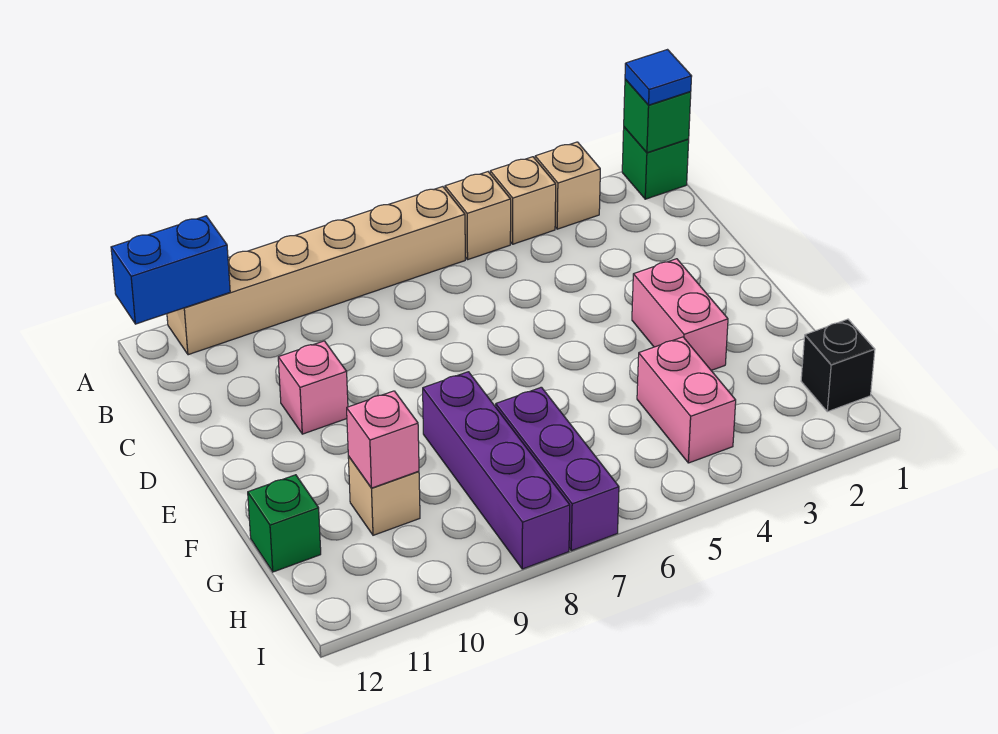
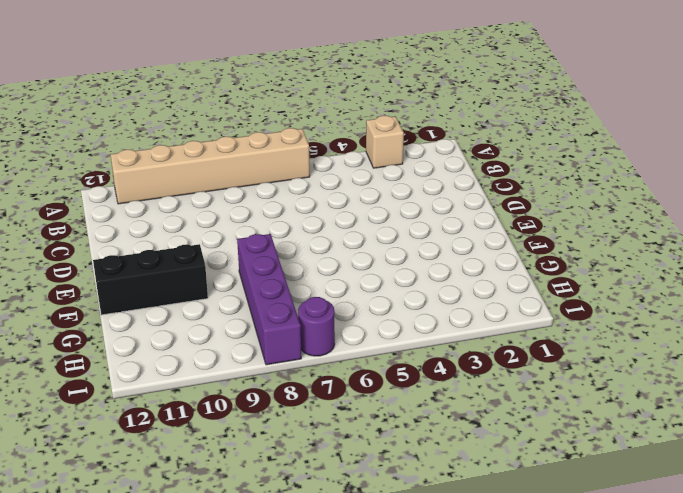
black 1x3 brick [93,244,208,315] -> none
purple 1x1 round brick [298,297,335,356] -> purple 1x3 brick [496,387,619,551]
none -> green 1x1 brick [622,127,689,199]
none -> tan 1x1 brick [490,157,556,244]
none -> tan 1x1 brick [445,172,511,259]

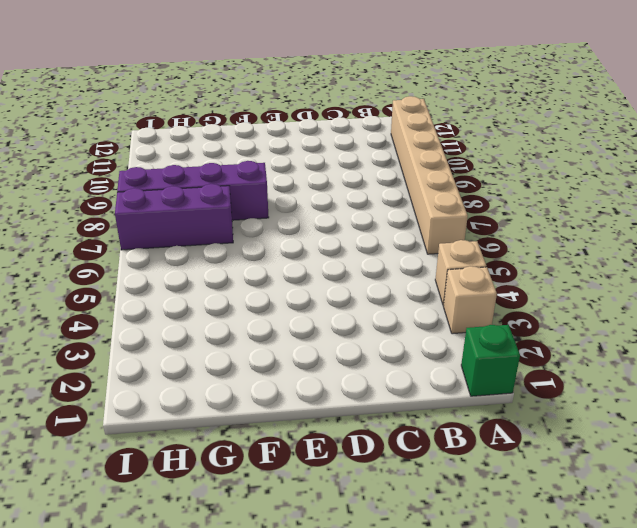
none -> tan 1x1 brick [445,172,511,259]
none -> pink 1x1 brick [278,341,348,434]
none -> pink 1x2 brick [632,259,728,370]

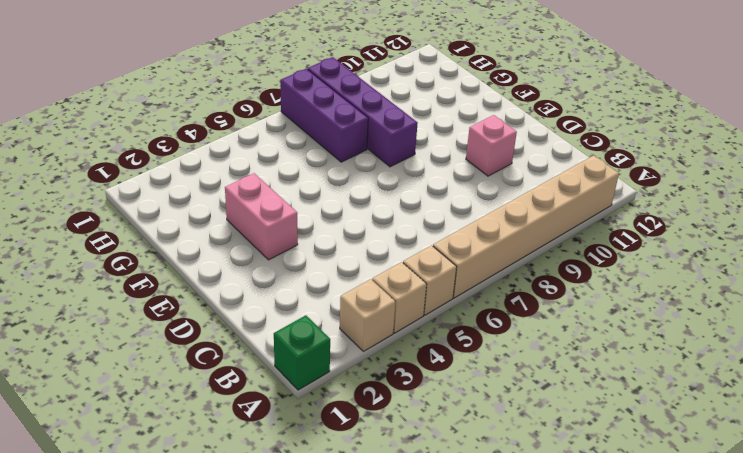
none -> pink 1x2 brick [637,337,736,463]
none -> tan 1x1 brick [348,456,420,535]
none -> green 1x1 brick [248,475,321,572]

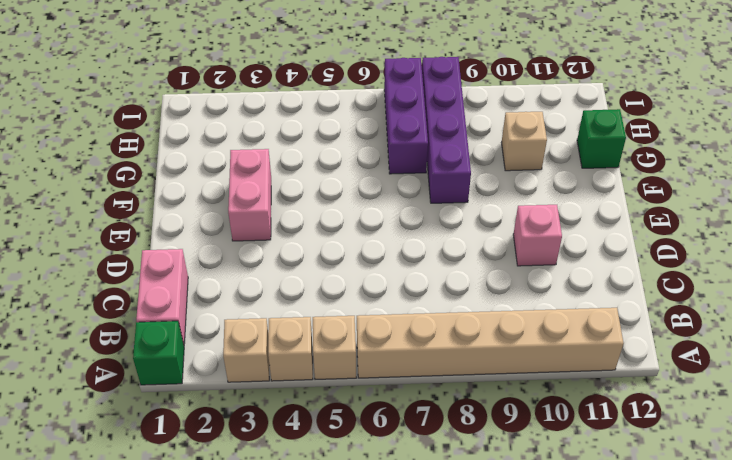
pink 1x2 brick [136,249,188,345] -> pink 1x2 brick moved to [637,337,736,463]
none -> black 1x1 brick [801,319,875,412]
none -> green 1x1 brick [624,79,691,153]
none -> blue 1x2 brick [111,216,230,324]

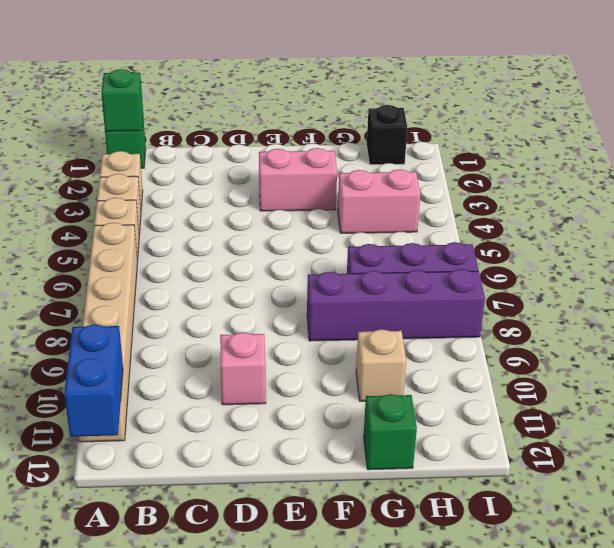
none -> pink 1x1 brick [347,391,419,488]
none -> blue 1x1 tile [625,50,692,105]

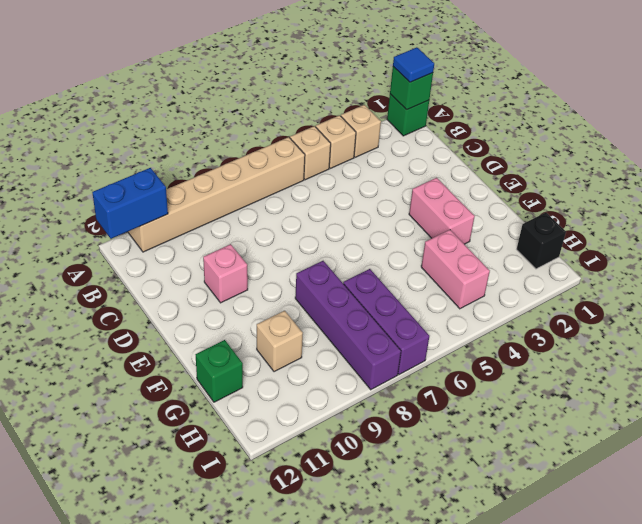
none -> pink 1x1 brick [347,391,419,488]

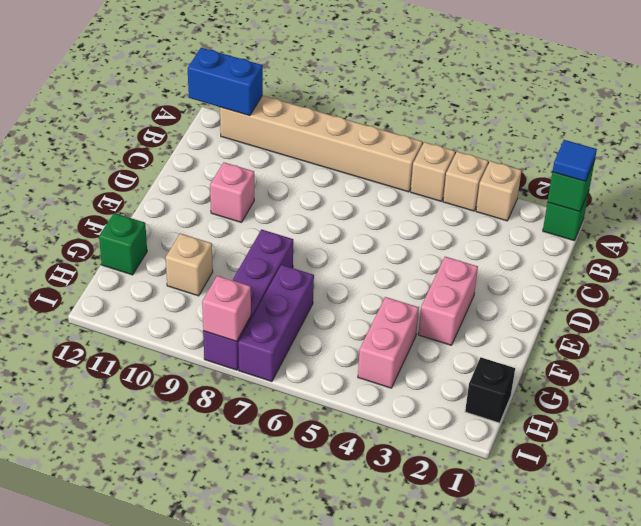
pink 1x1 brick [202,276,251,341] -> pink 1x1 brick moved to [347,391,419,488]

